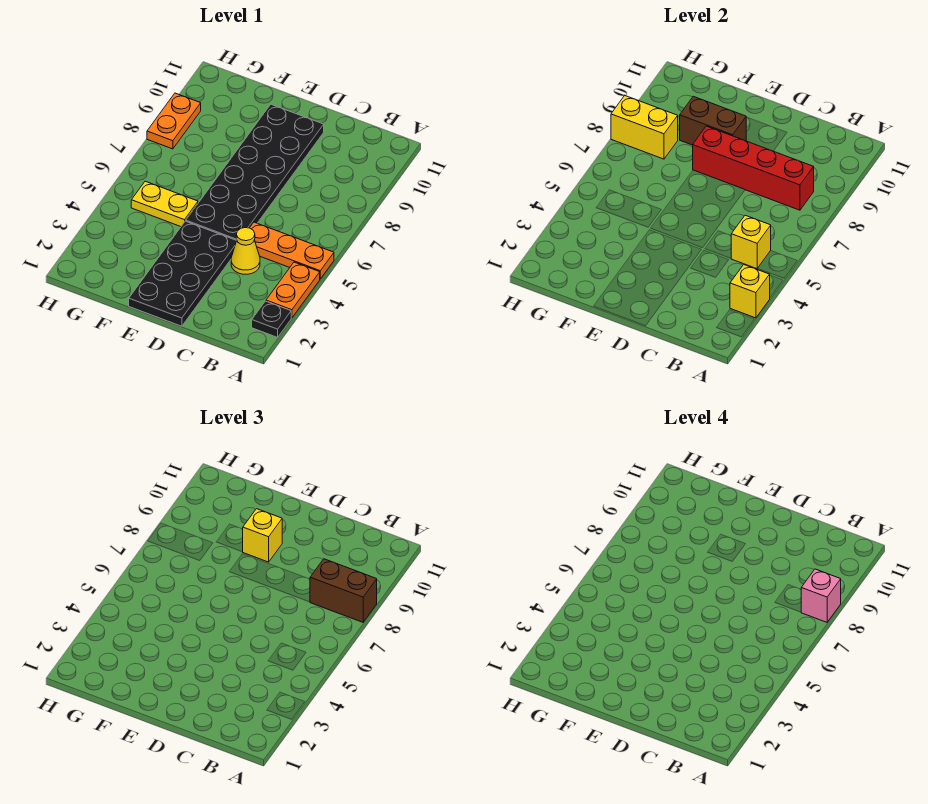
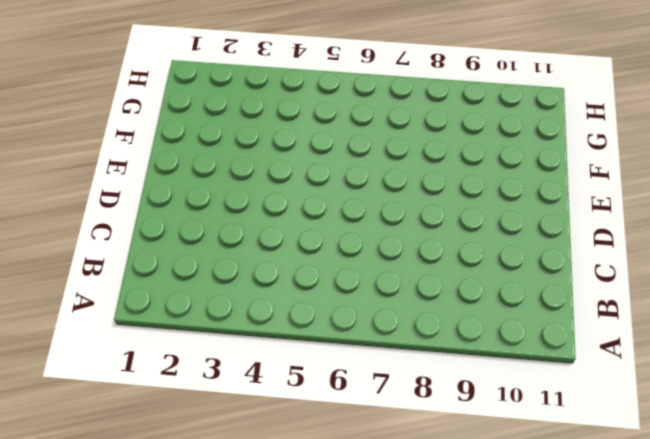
none -> black 1x1 plate [252,301,291,337]
none -> orange 1x2 plate [266,262,320,318]
none -> orange 1x3 plate [250,222,334,279]

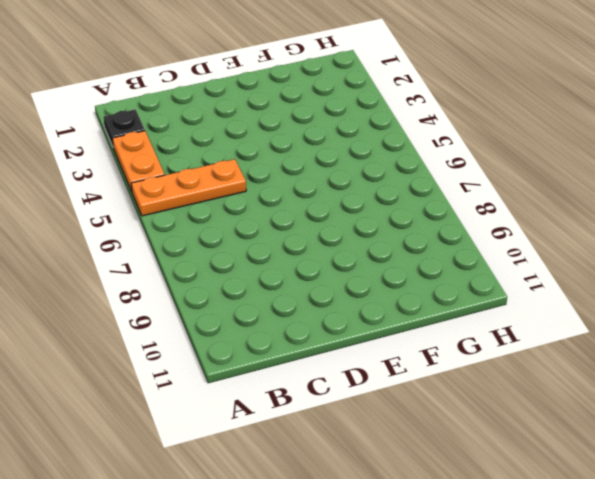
none -> yellow 1x1 cone [231,228,260,274]
none -> black 2x4 plate [129,221,237,326]
none -> black 2x6 plate [186,104,324,240]

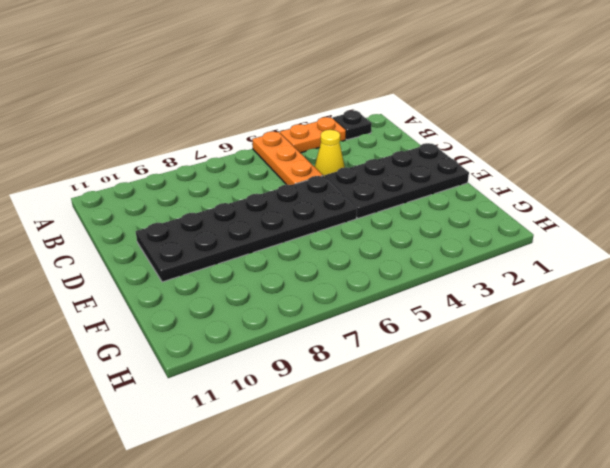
none -> yellow 1x2 plate [131,181,198,227]
none -> orange 1x2 plate [147,93,201,149]
none -> yellow 1x1 brick [730,265,770,318]

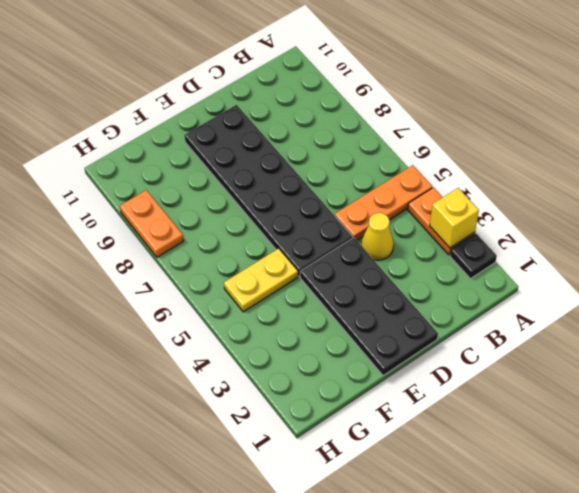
none -> yellow 1x1 brick [731,215,771,269]
none -> red 1x4 brick [693,126,814,210]
none -> brown 1x2 brick [680,96,746,145]

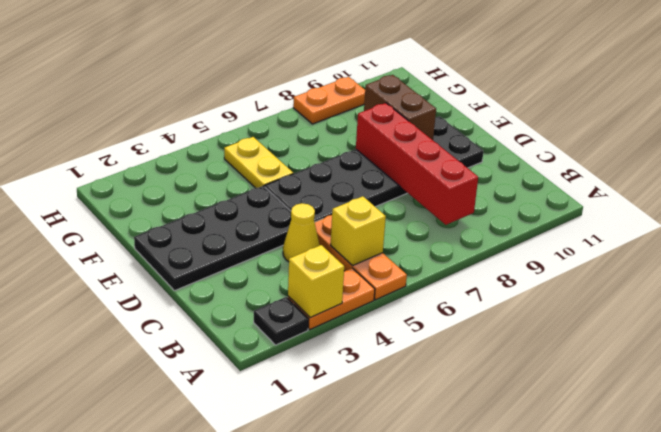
none -> yellow 1x2 brick [611,96,678,159]
none -> brown 1x2 brick [310,559,377,622]
none -> yellow 1x1 brick [243,509,282,562]

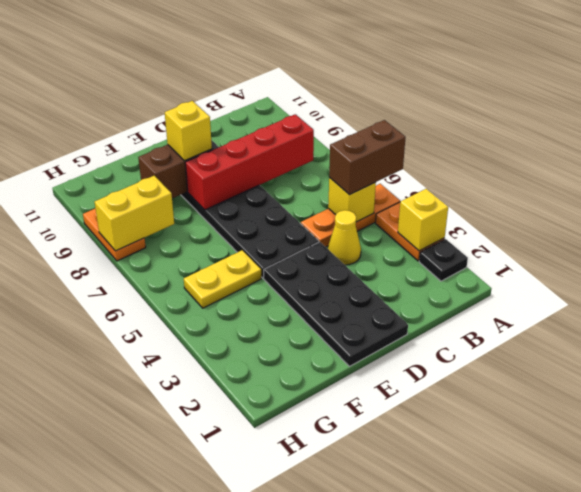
brown 1x2 brick [329,120,406,195] -> brown 1x2 brick moved to [310,559,377,622]
none -> pink 1x1 brick [801,569,841,622]

